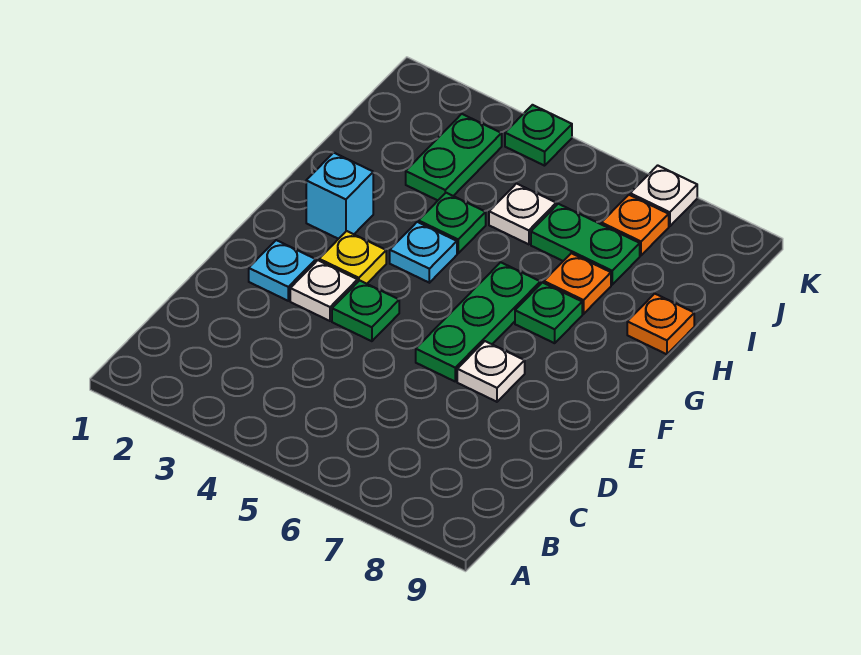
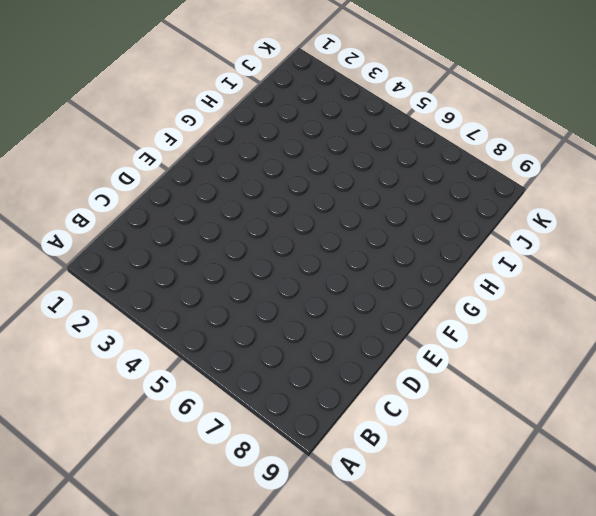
none -> cyan 1x1 plate [249,240,316,301]
none -> white 1x1 plate [290,260,358,321]
none -> green 1x1 plate [332,280,399,341]

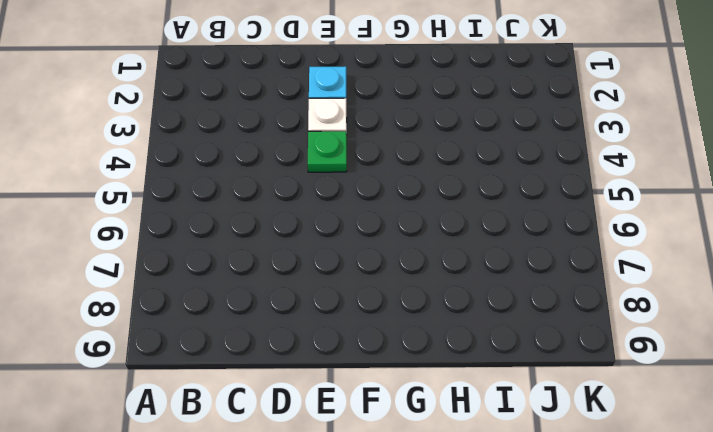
none -> green 1x3 plate [416,262,540,381]
none -> white 1x1 plate [457,341,525,402]
none -> yellow 1x1 plate [319,231,386,284]

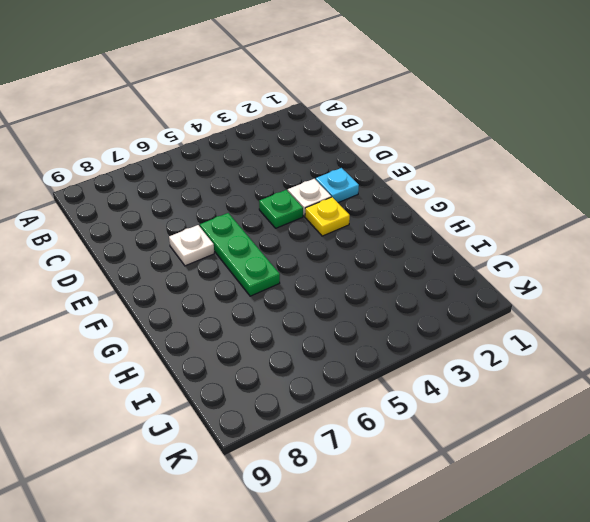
none -> cyan 1x1 brick [306,153,373,239]
none -> cyan 1x1 plate [390,222,457,283]
none -> green 1x1 plate [515,283,582,343]

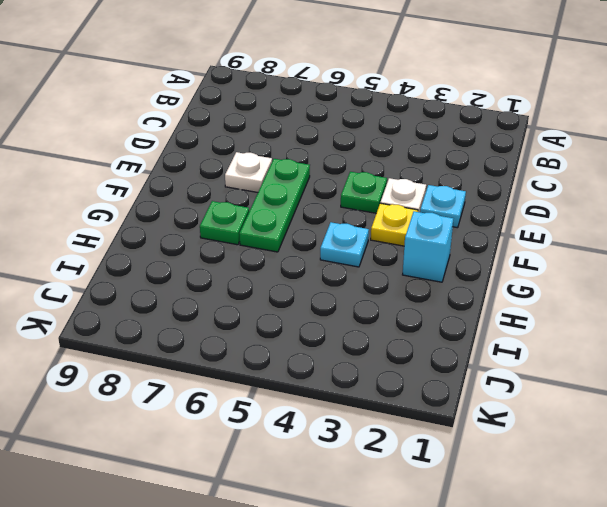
none -> green 1x1 plate [419,193,486,253]
none -> orange 1x1 plate [544,253,611,314]
none -> orange 1x1 plate [627,294,694,354]

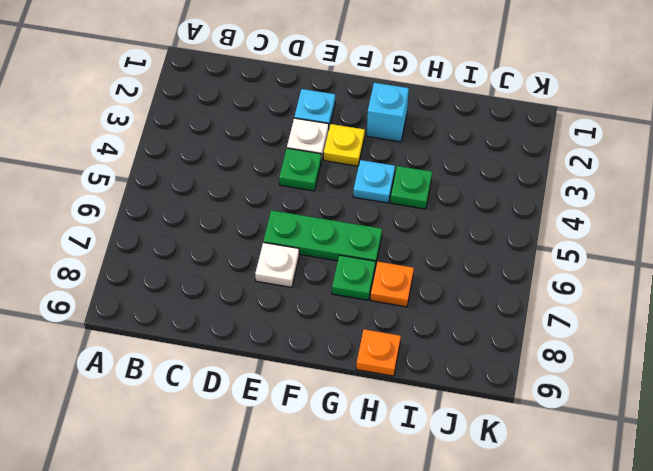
none -> green 1x2 plate [406,114,502,200]
none -> white 1x1 plate [489,184,556,244]
none -> green 1x2 plate [531,204,640,285]

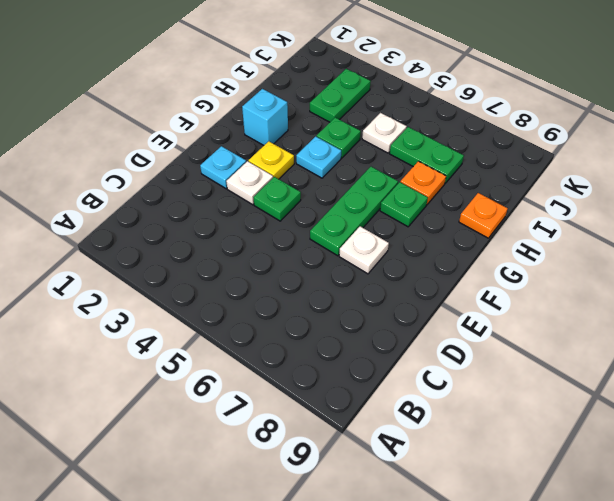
none -> orange 1x1 plate [601,195,669,255]
none -> green 1x1 plate [505,105,572,166]
none -> white 1x1 plate [630,165,697,226]

